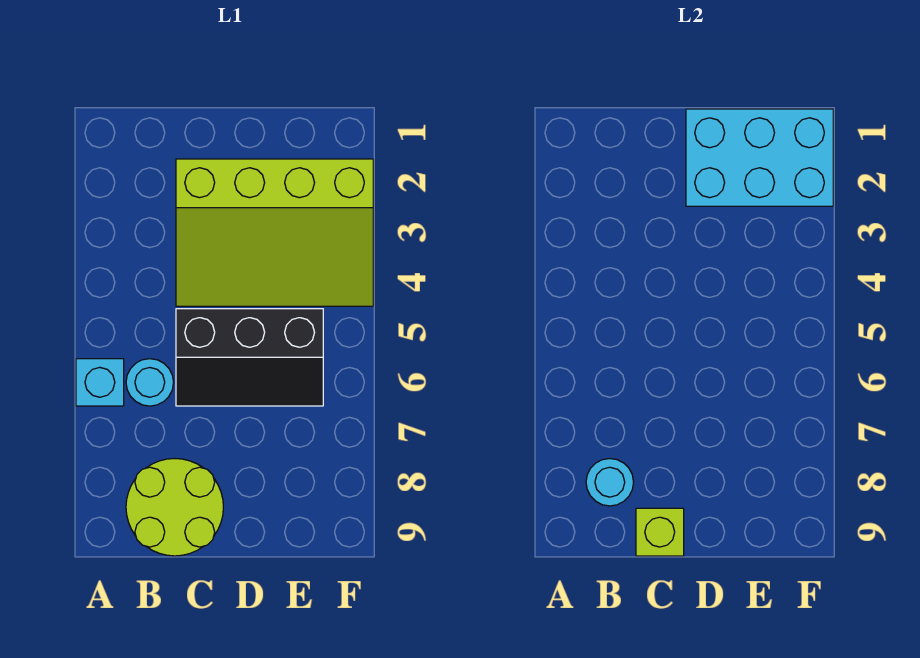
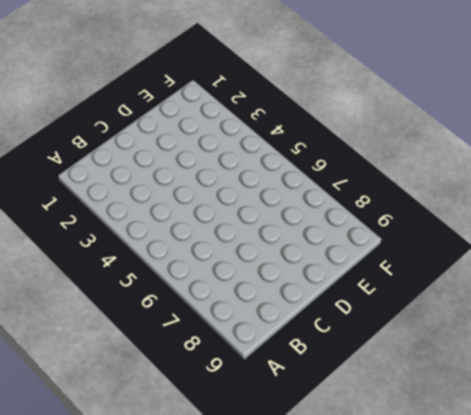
none -> cyan 1x1 brick [76,359,124,406]
none -> cyan 1x1 round brick [126,359,174,406]

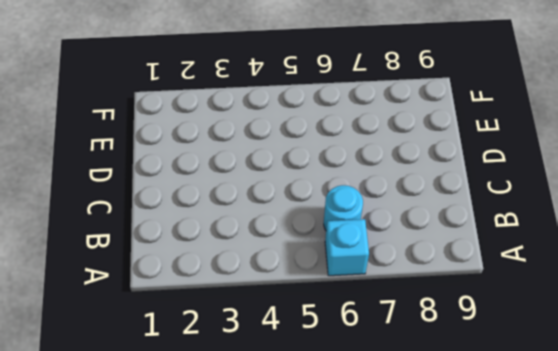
none -> lime 2x2 round brick [126,459,223,556]
none -> lime 3x4 slope [176,159,373,306]

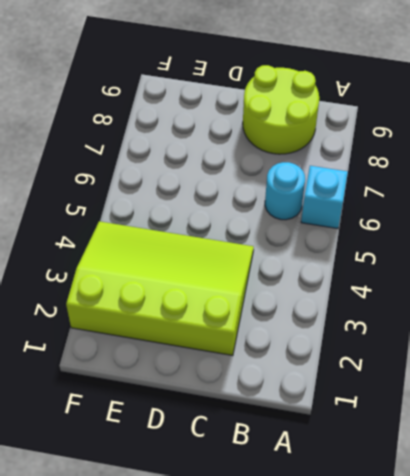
none -> black 2x3 slope [176,309,323,406]
none -> cyan 1x1 round brick [586,459,634,506]

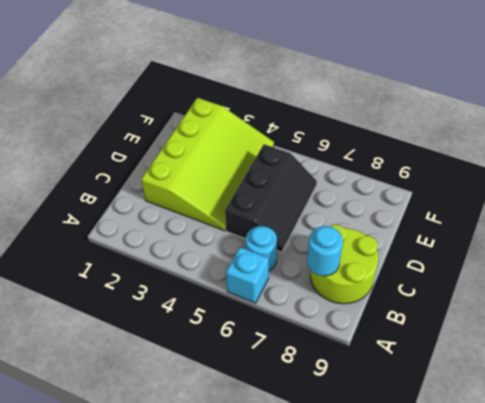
none -> lime 1x1 brick [636,508,684,556]
none -> cyan 2x3 brick [686,109,833,206]

